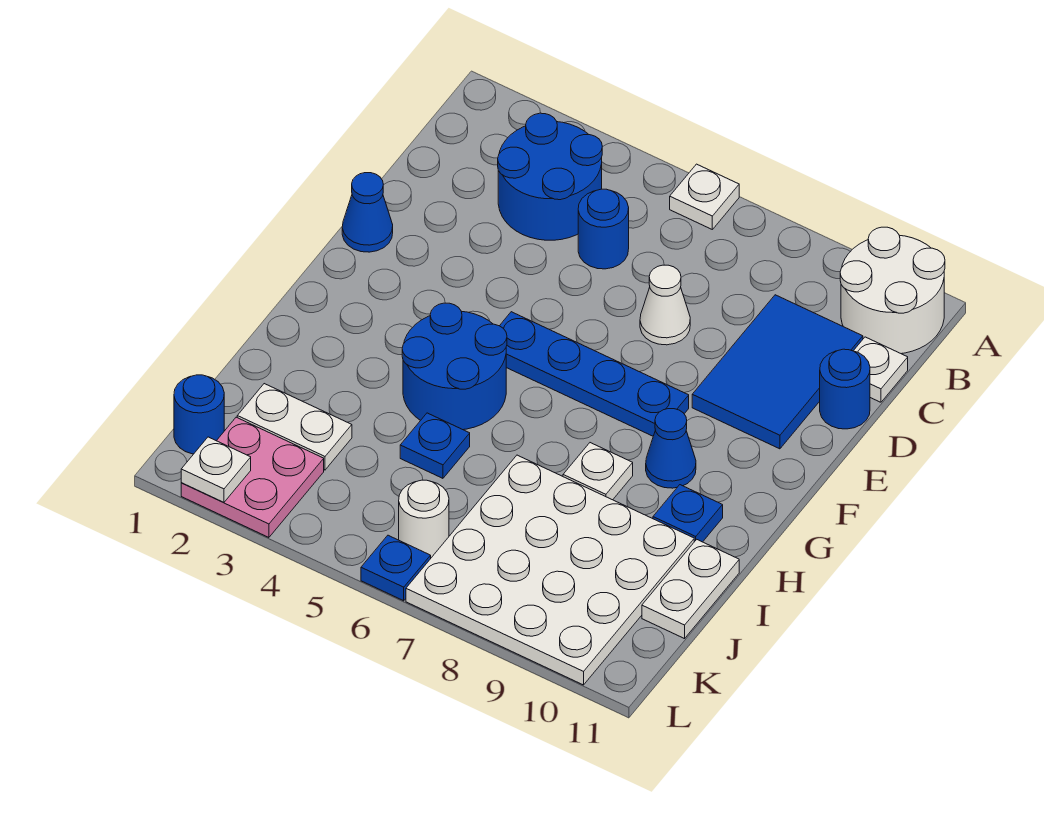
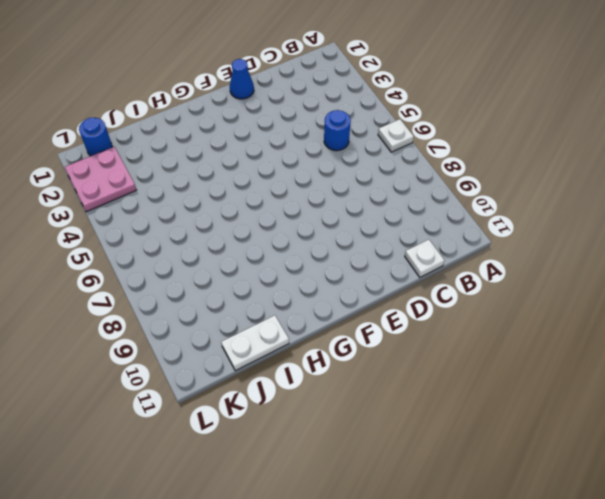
none -> white 2x2 round brick [840,227,945,354]
none -> blue 2x2 round brick [498,113,602,240]
none -> blue 2x3 tile [692,295,863,449]

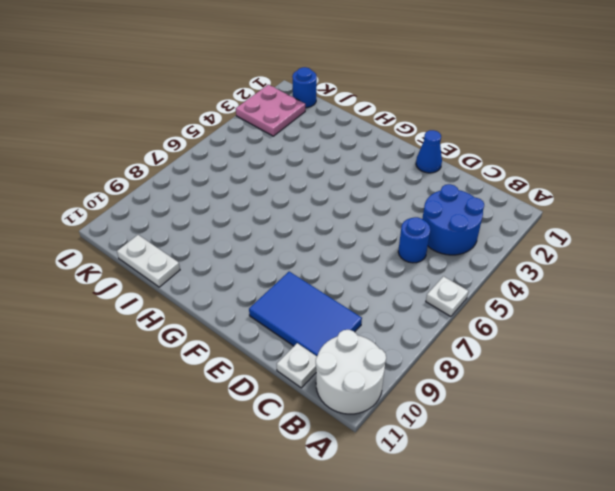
none -> white 1x1 cone [640,265,690,345]
none -> blue 1x1 round brick [820,349,870,429]
none -> blue 1x4 plate [500,312,689,436]

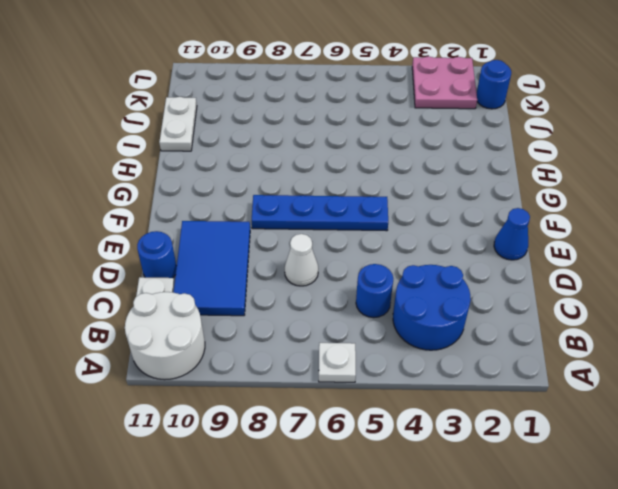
none -> blue 2x2 round brick [402,303,507,430]
none -> blue 1x1 cone [646,409,696,488]
none -> white 1x1 plate [563,443,633,500]

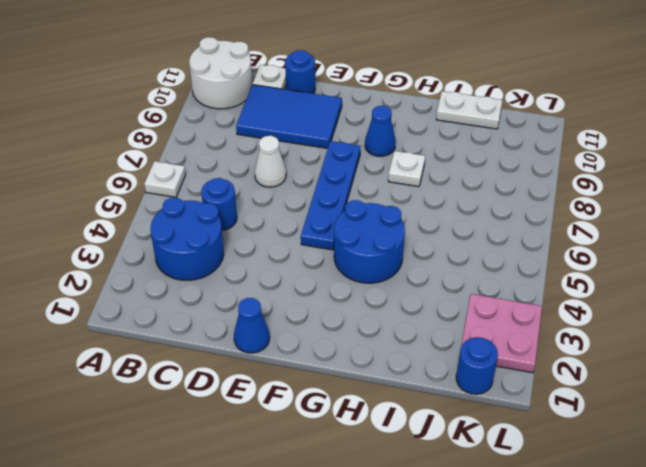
none -> blue 1x1 plate [653,485,723,542]
none -> blue 1x1 plate [400,413,470,478]
none -> white 4x4 plate [406,455,694,685]

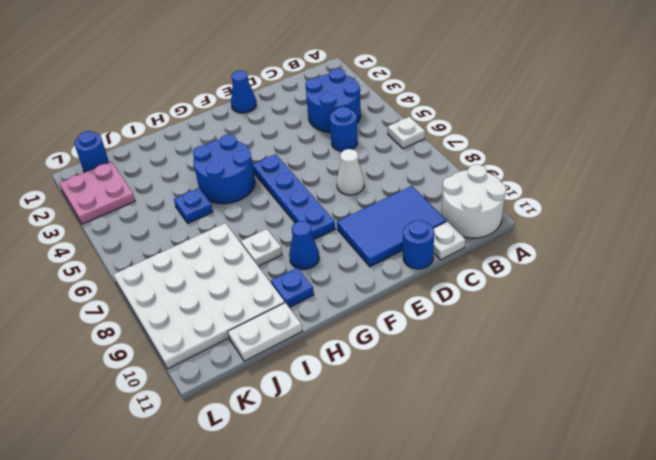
none -> white 1x2 plate [237,384,352,470]
none -> white 1x1 round brick [399,480,449,558]
none -> blue 1x1 plate [361,535,431,601]

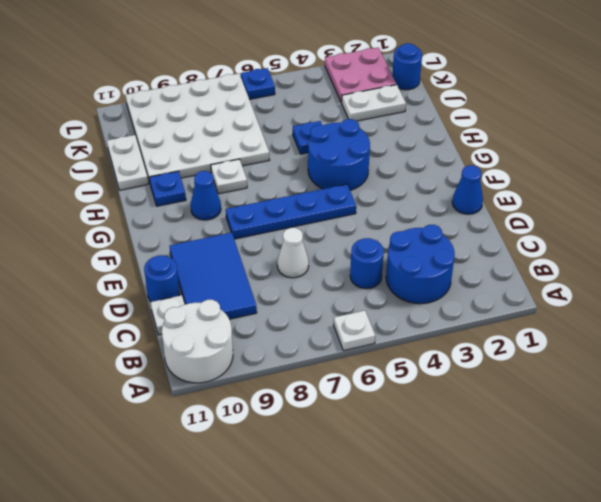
none -> white 1x1 round brick [399,480,449,558]
none -> white 1x1 plate [181,437,251,503]

